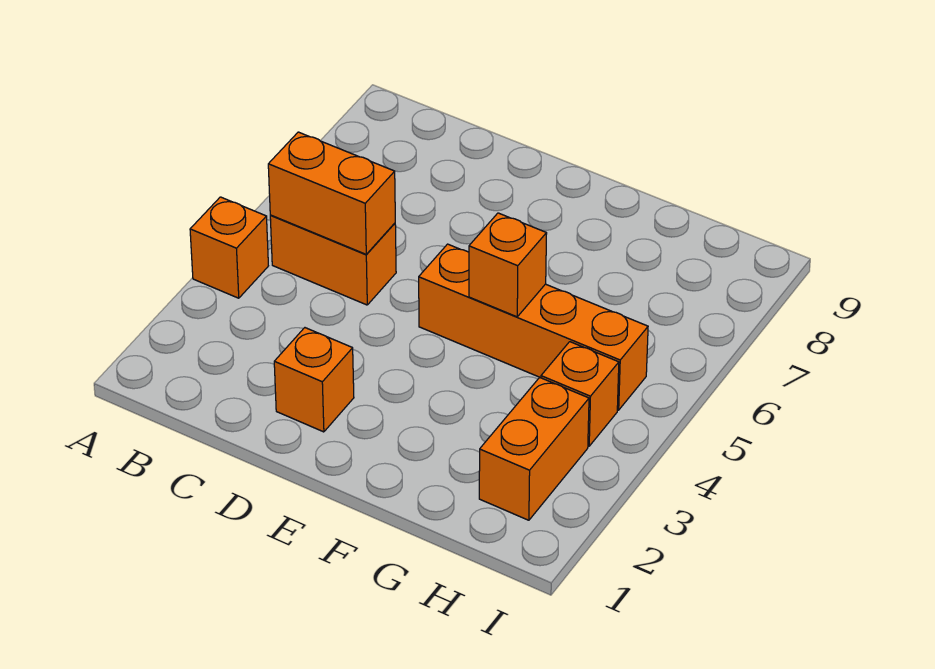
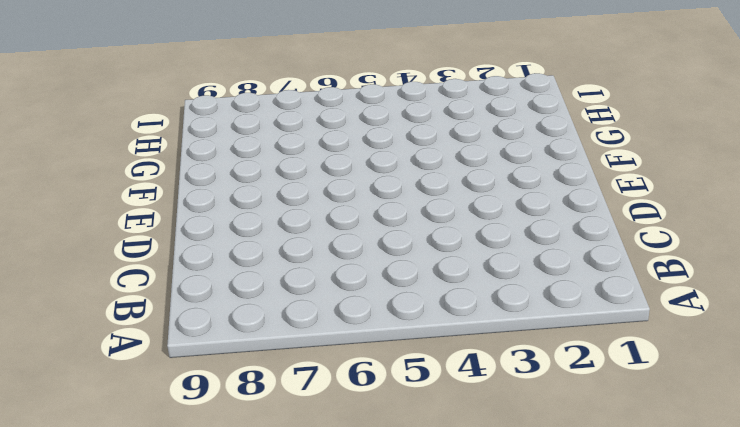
none -> orange 1x1 brick [190,197,268,298]
none -> orange 1x2 brick [270,215,396,305]

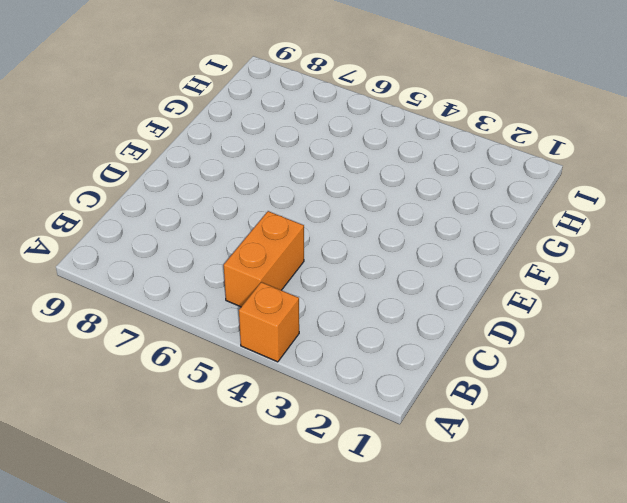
none -> orange 1x1 brick [274,328,354,432]
none -> orange 1x4 brick [419,244,648,410]

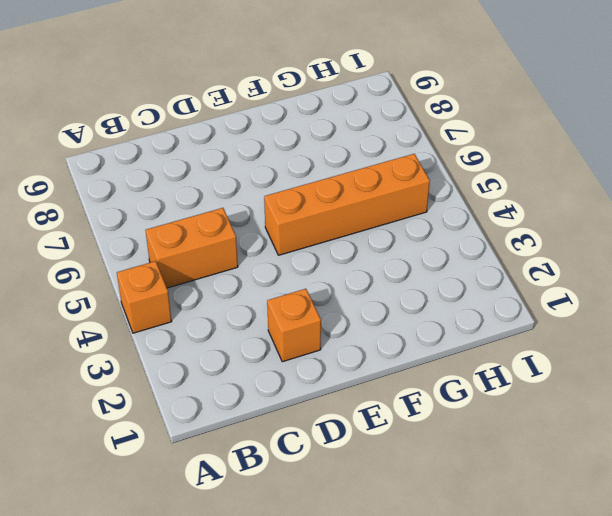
none -> orange 1x2 brick [479,377,589,520]
none -> orange 1x1 brick [541,342,619,446]

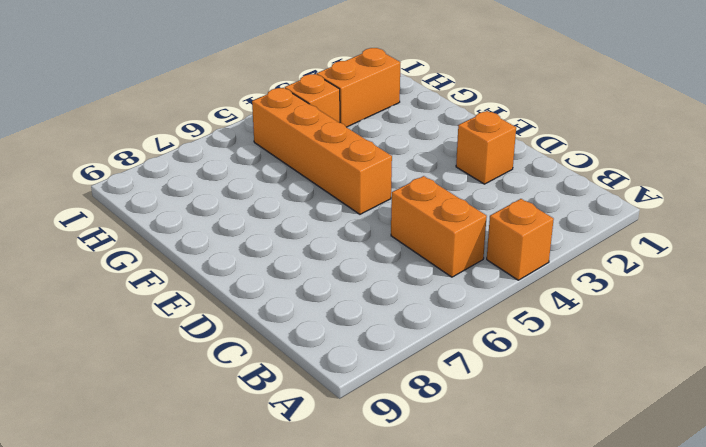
none -> orange 1x2 brick [268,132,395,254]
none -> orange 1x1 brick [469,213,547,317]

